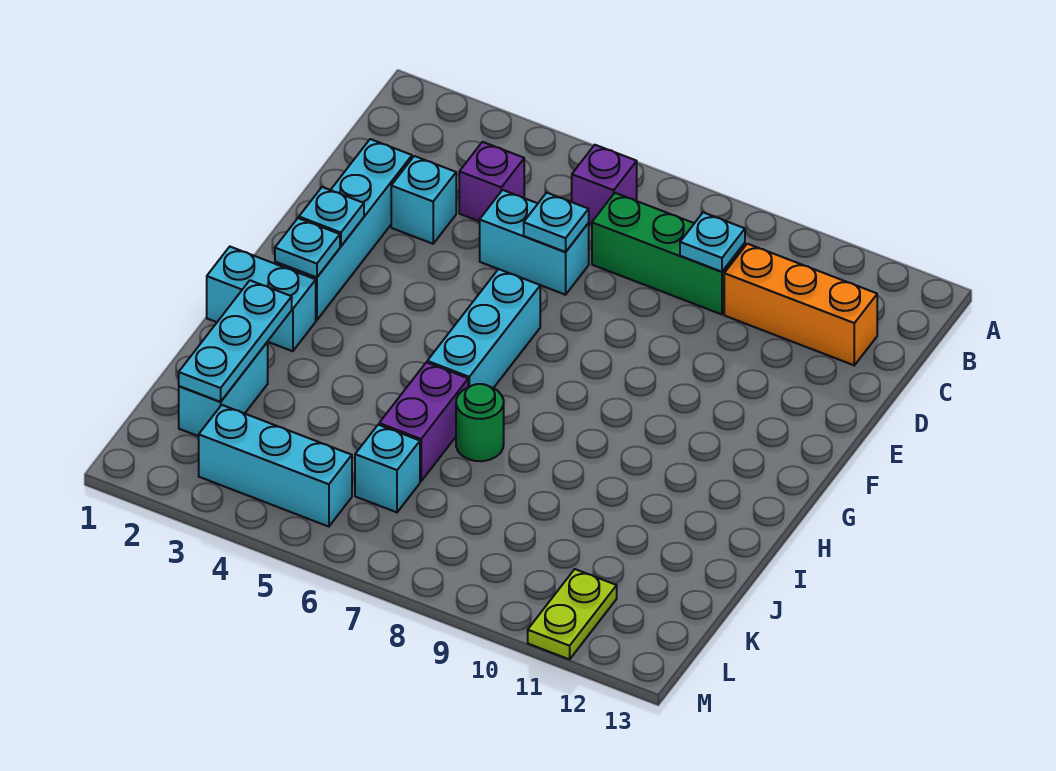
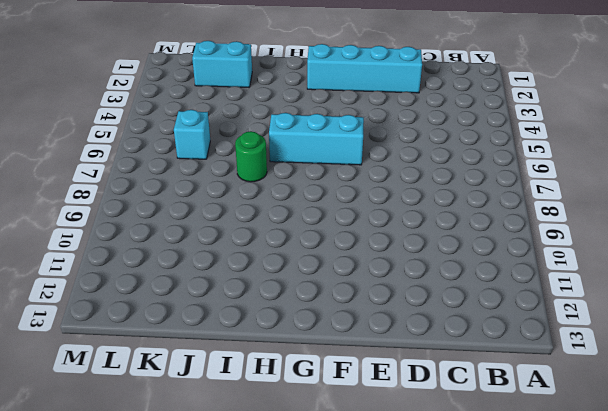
none -> purple 1x1 brick [572,145,637,224]
none -> purple 1x1 brick [459,142,524,221]
none -> green 1x3 brick [592,193,745,314]

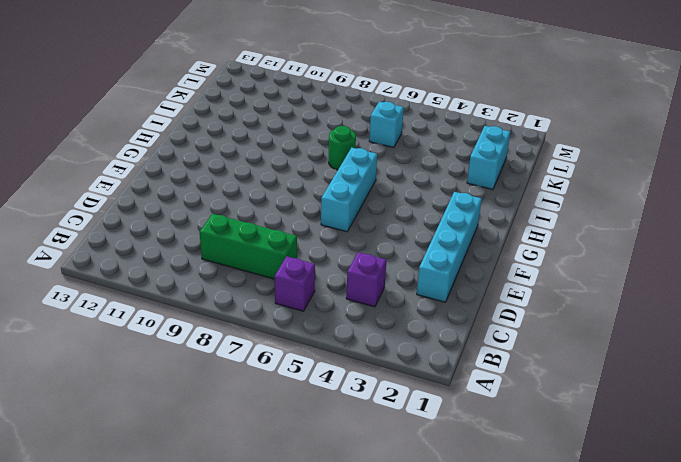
none -> orange 1x3 brick [724,244,877,365]
none -> cyan 1x1 brick [391,156,456,244]
none -> cyan 1x2 brick [480,190,589,295]

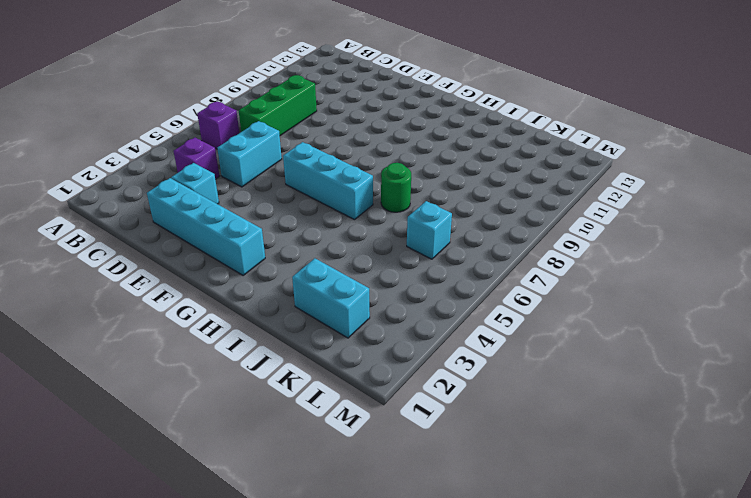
none -> orange 1x3 brick [724,244,877,365]
none -> cyan 1x2 brick [207,247,316,351]
none -> purple 1x2 brick [379,362,468,481]

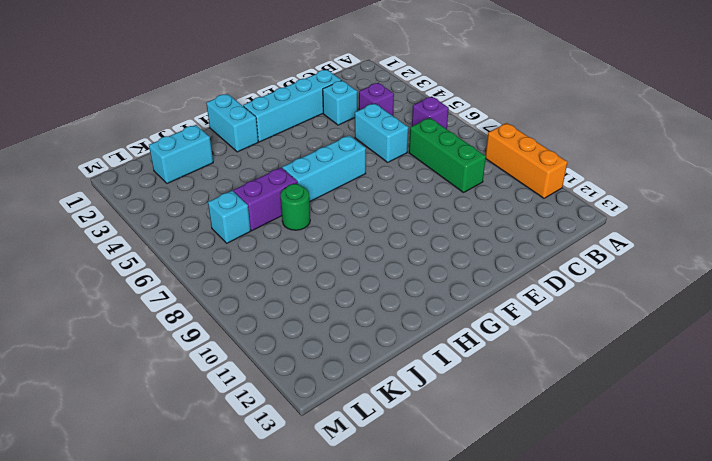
orange 1x3 brick [485,123,567,198] -> orange 1x3 brick moved to [724,244,877,365]
none -> cyan 1x3 brick [199,405,352,527]
none -> lime 1x2 plate [528,569,617,659]
none -> cyan 1x1 plate [680,213,745,272]

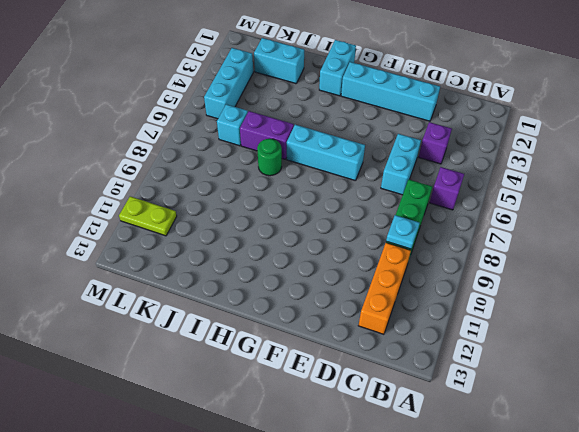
none -> cyan 1x1 brick [391,156,456,244]
none -> cyan 1x1 plate [524,193,589,252]
none -> cyan 1x1 plate [299,187,364,246]

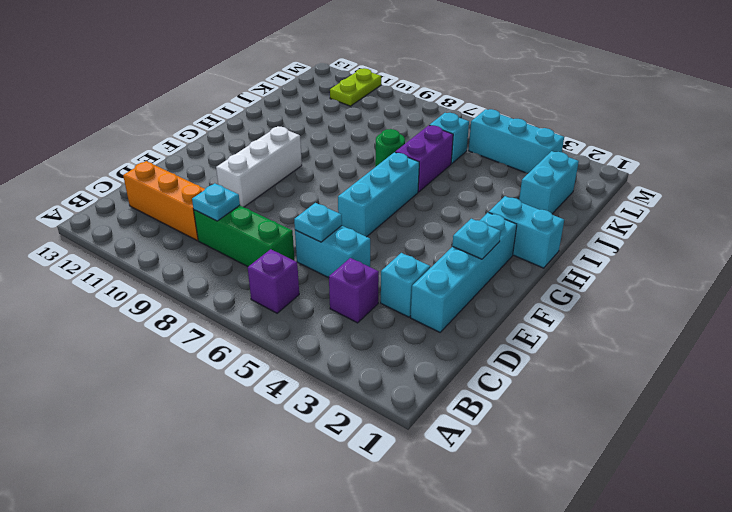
white 1x3 brick [216,126,302,207] -> none
none -> cyan 1x1 plate [275,218,340,278]
none -> cyan 1x3 plate [179,280,292,402]

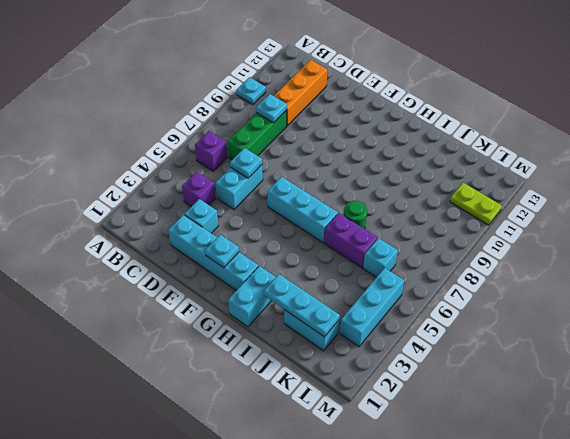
cyan 1x1 plate [237,77,266,105] -> cyan 1x1 plate moved to [275,218,340,278]

